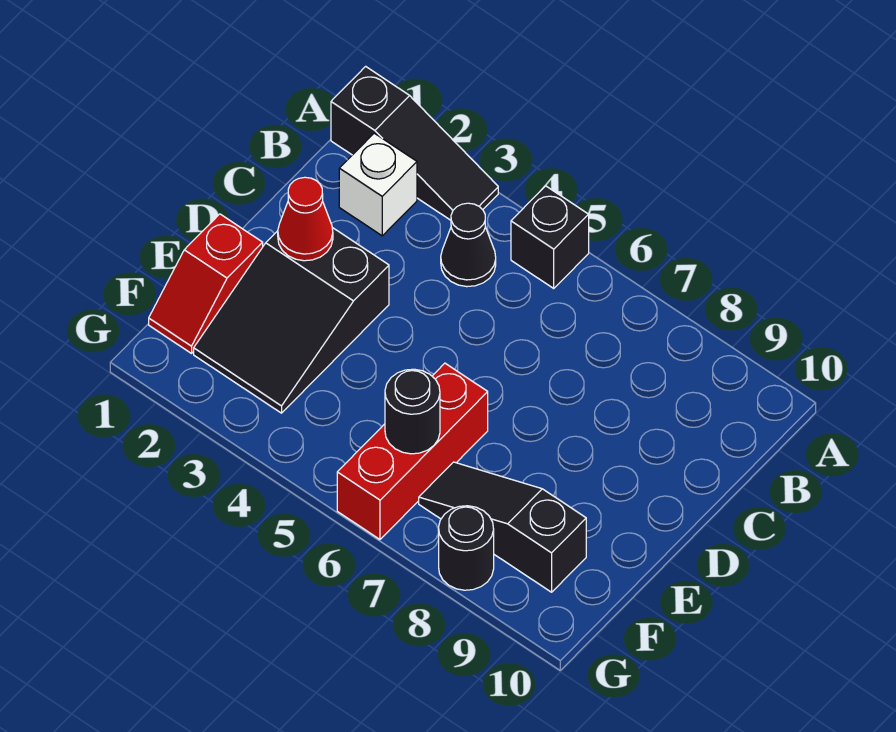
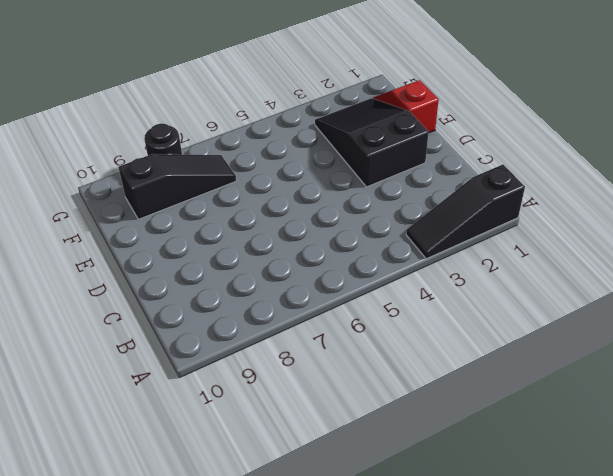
none -> black 1x1 brick [511,186,589,288]
none -> white 1x1 brick [339,133,417,236]

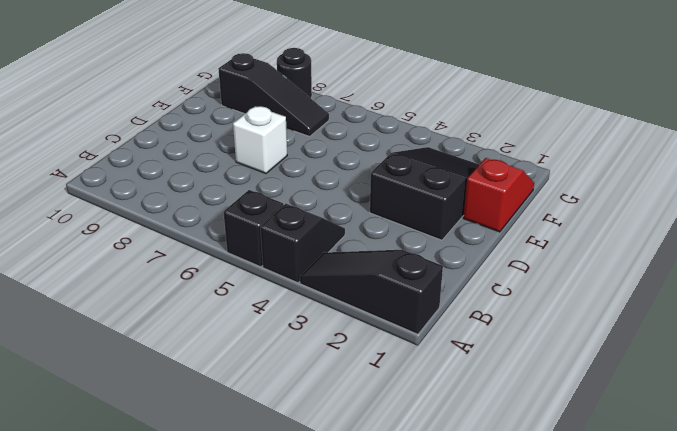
black 1x2 slope [260,204,345,283] -> black 1x1 cone [441,203,496,287]
white 1x1 brick [233,106,287,173] -> white 1x1 brick moved to [339,133,417,236]
none -> red 1x3 brick [337,363,488,539]
none -> red 1x1 cone [278,177,333,261]

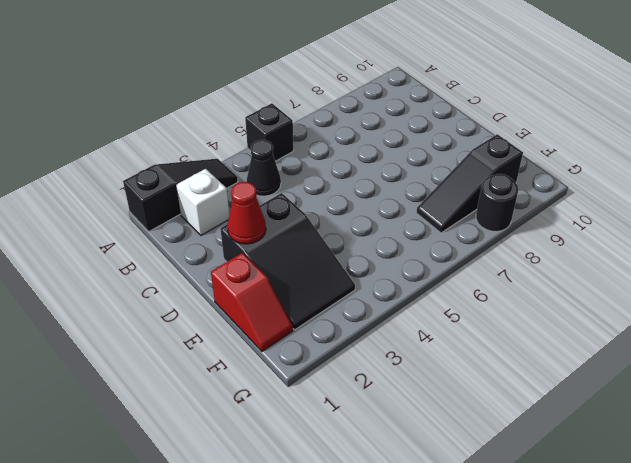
none -> red 1x3 brick [337,363,488,539]
none -> black 1x1 round brick [385,369,440,454]

